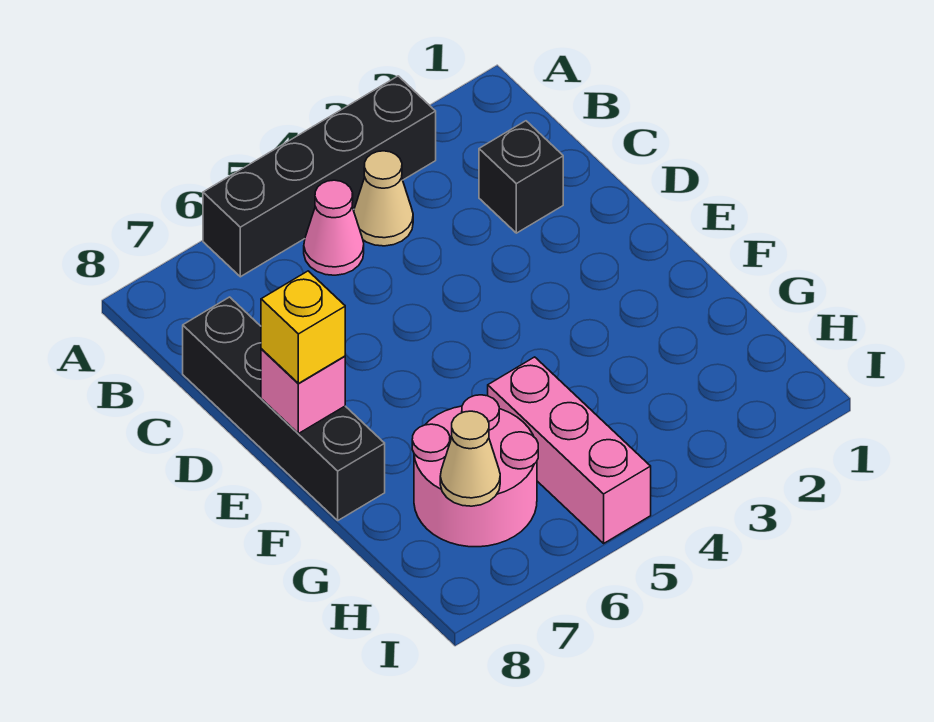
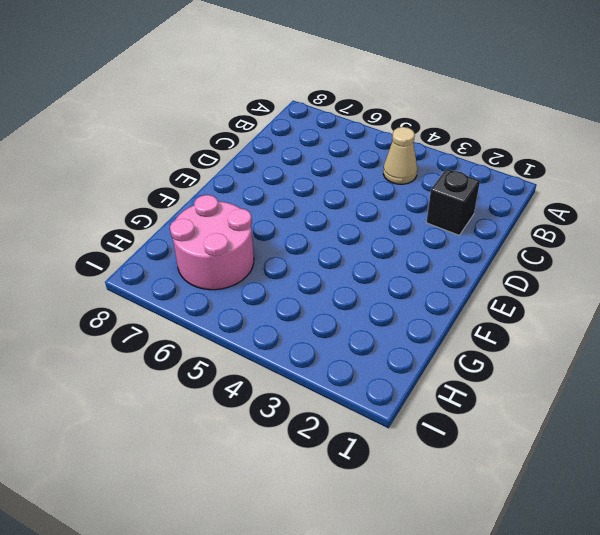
none -> black 1x4 brick [203,76,436,277]
none -> pink 1x1 cone [304,180,364,275]

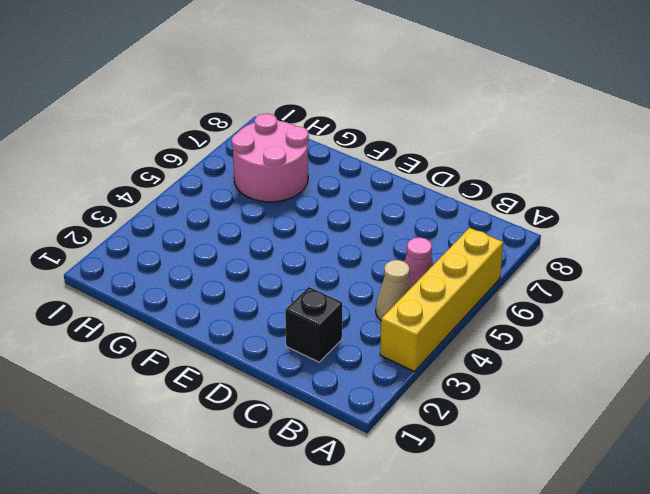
yellow 1x4 brick [380,228,503,372] -> black 1x4 brick [203,76,436,277]
none -> black 1x4 brick [183,297,385,520]
none -> pink 1x3 brick [488,357,651,543]

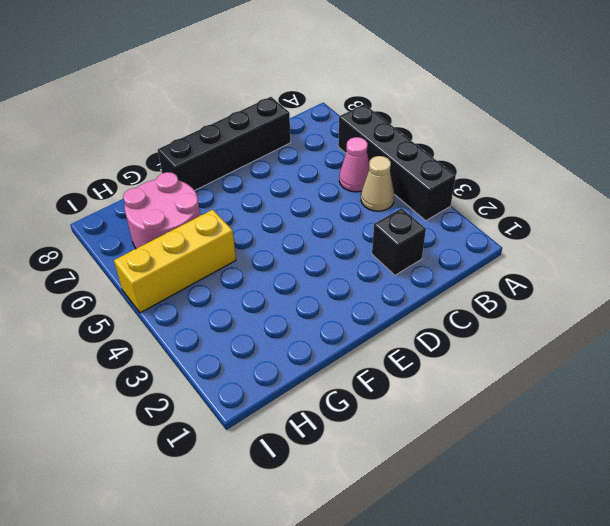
yellow 1x3 brick [114,210,236,313] -> pink 1x3 brick [488,357,651,543]
none -> pink 1x1 brick [261,349,345,434]
none -> tan 1x1 cone [440,411,500,506]

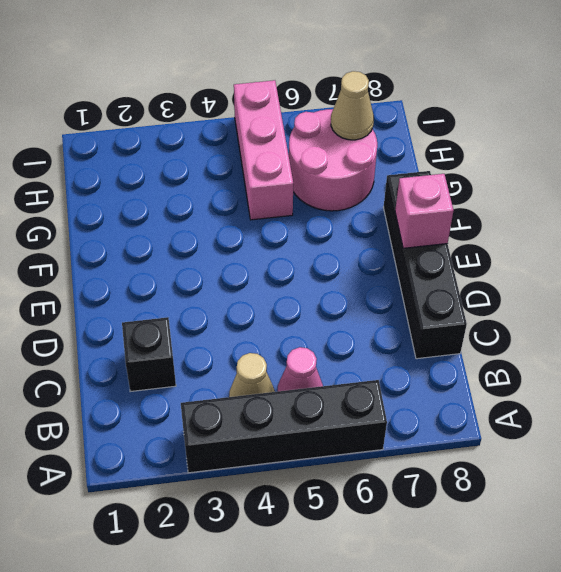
none -> yellow 1x1 brick [261,271,345,383]

